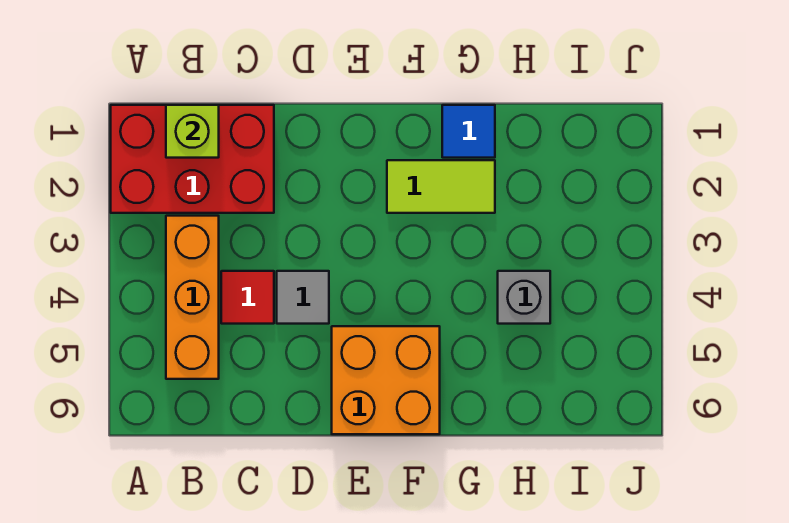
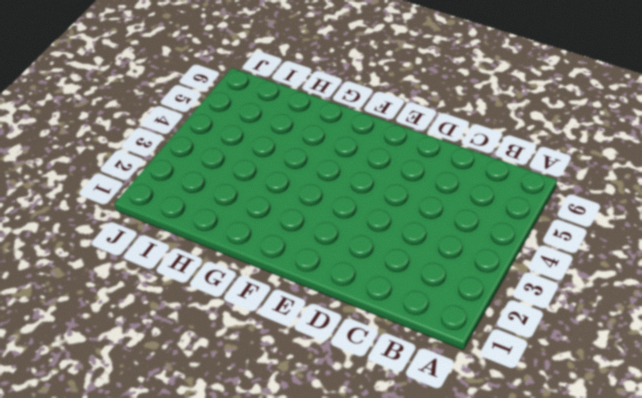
none -> red 2x3 brick [111,105,274,213]
none -> orange 1x3 brick [166,216,219,379]

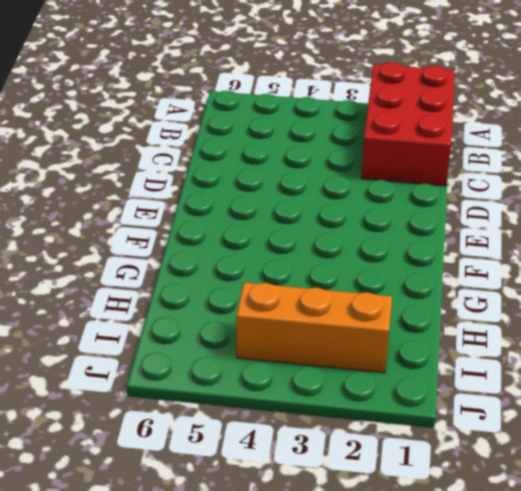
orange 1x3 brick [236,282,392,373] -> orange 1x3 brick moved to [166,216,219,379]
none -> red 1x1 tile [221,271,274,324]
none -> grey 1x1 tile [277,271,329,324]

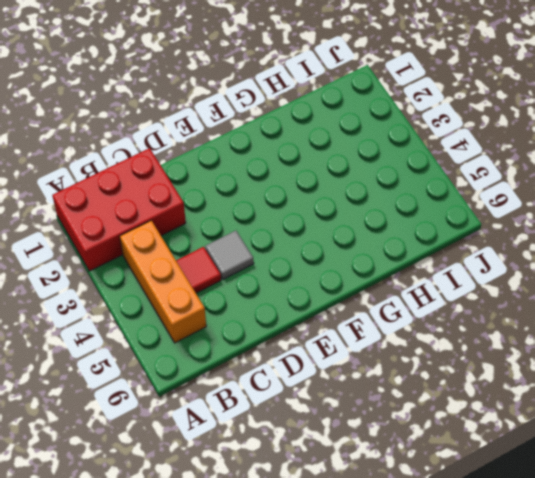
none -> orange 2x2 brick [332,326,440,434]
none -> lime 1x2 tile [387,160,495,213]

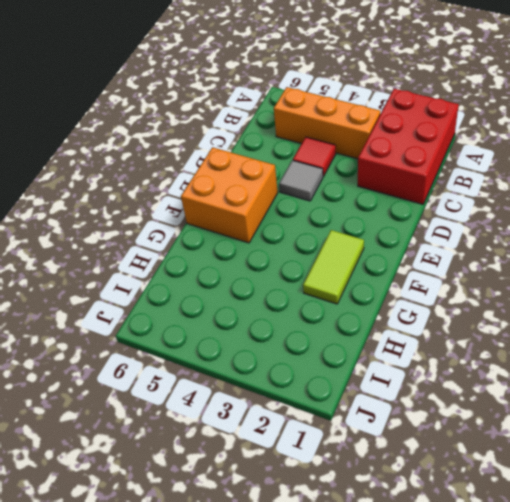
none -> blue 1x1 tile [442,105,495,158]
none -> grey 1x1 brick [498,271,550,324]

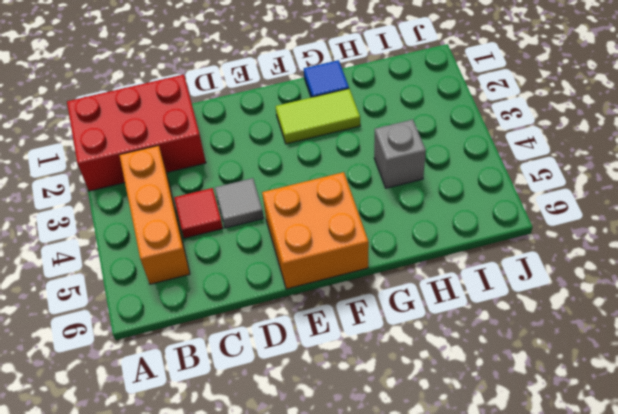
none -> lime 1x1 brick [166,105,219,158]

